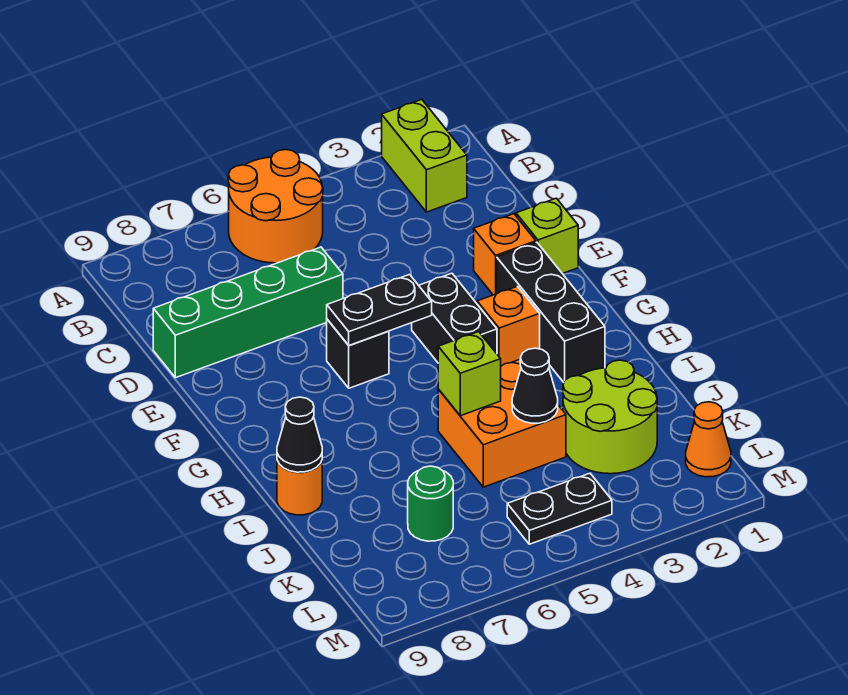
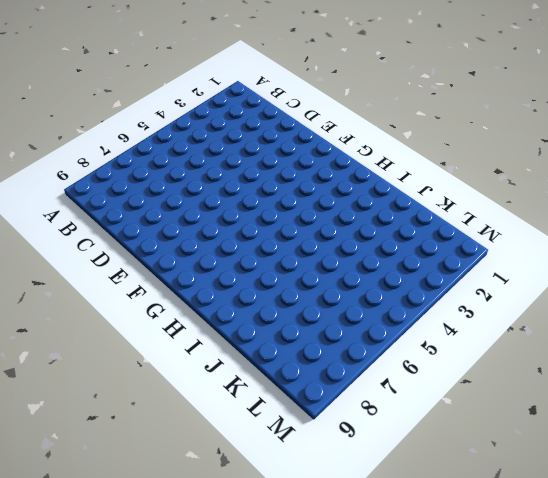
none -> lime 1x2 brick [382,100,467,212]
none -> orange 2x2 round brick [228,150,323,263]
none -> green 1x4 brick [153,247,343,378]

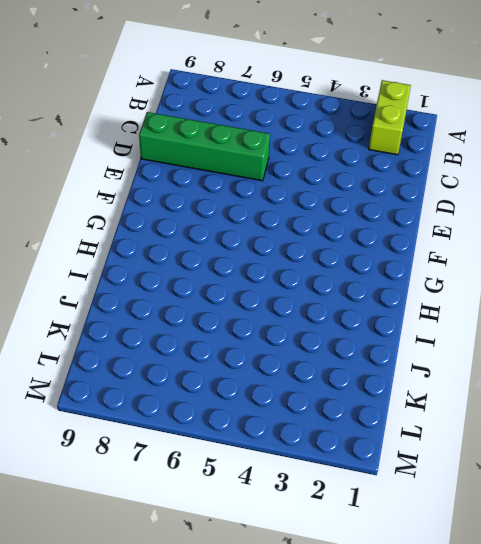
none -> orange 2x2 round brick [228,150,323,263]
none -> lime 1x1 brick [516,198,578,274]
none -> orange 1x1 brick [474,214,536,295]

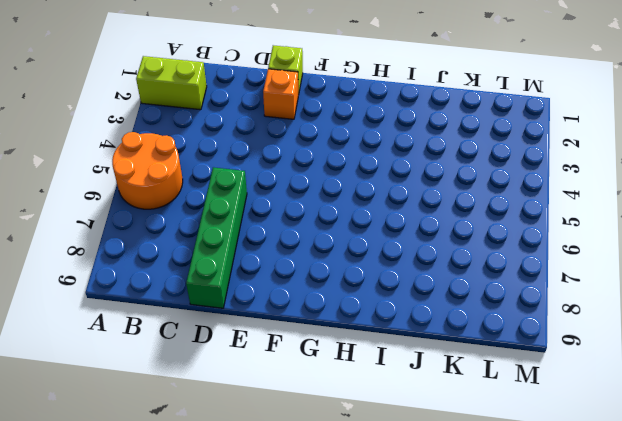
none -> black 1x3 brick [497,242,605,382]
none -> black 1x2 brick [412,273,497,362]
none -> black 1x1 brick [327,319,389,388]

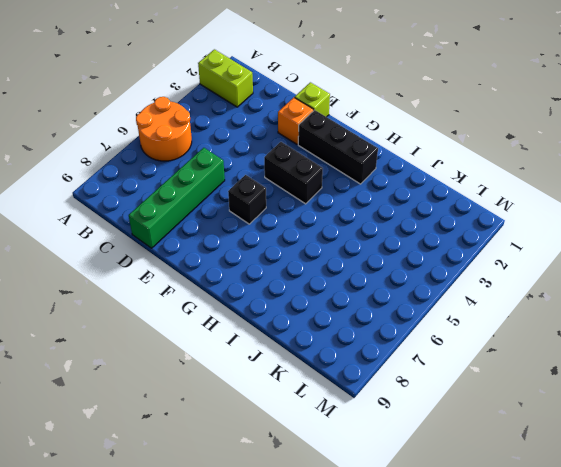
none -> orange 1x1 brick [477,286,540,366]
none -> orange 2x2 brick [438,359,566,487]
none -> orange 1x1 round brick [277,461,322,515]

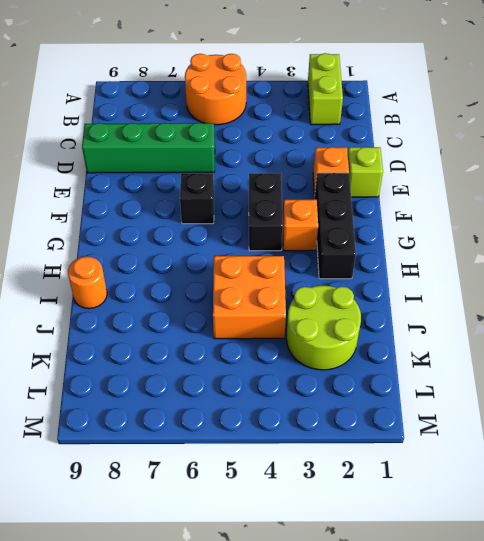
none -> green 1x1 round brick [408,466,453,541]
none -> orange 1x1 cone [686,402,731,477]
none -> black 1x2 plate [507,473,612,544]

